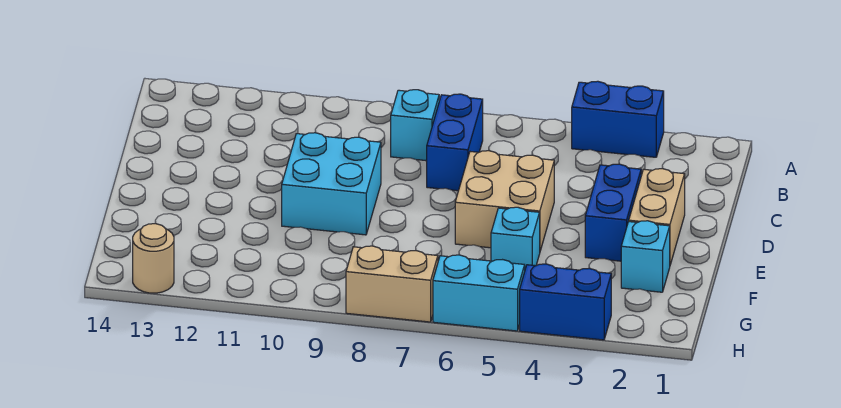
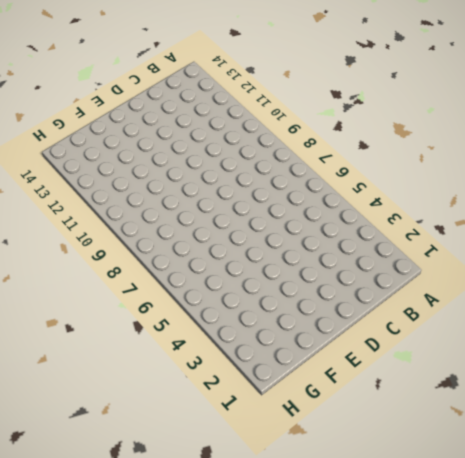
none -> blue 1x2 brick [572,81,664,157]
none -> blue 1x2 brick [427,94,483,191]
none -> cyan 1x1 brick [391,90,439,161]

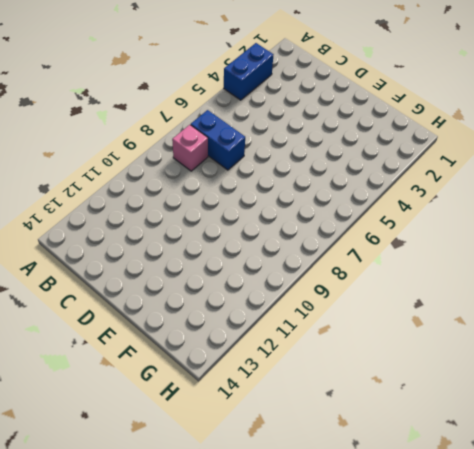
pink 1x1 brick [172,125,208,171] -> cyan 1x1 brick [391,90,439,161]
none -> tan 1x2 brick [629,168,685,265]
none -> blue 1x2 brick [585,164,642,261]
none -> tan 2x2 brick [455,151,554,251]

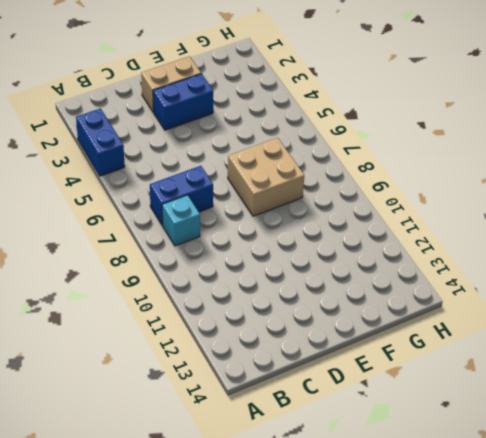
tan 2x2 brick [228,138,304,216] -> tan 2x2 brick moved to [455,151,554,251]
none -> cyan 2x2 brick [282,133,381,235]
none -> cyan 1x1 brick [621,221,670,292]
none -> cyan 1x1 brick [491,207,540,269]

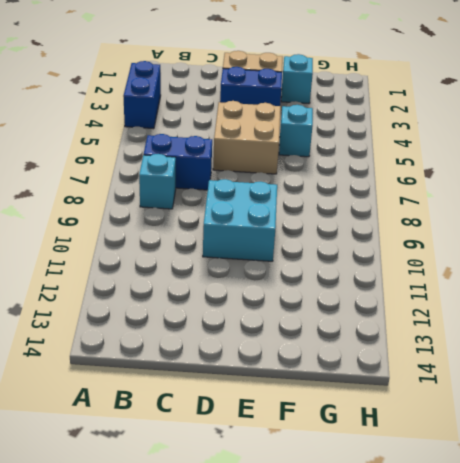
none -> blue 1x2 brick [520,264,611,340]
none -> cyan 1x2 brick [433,255,525,331]
none -> tan 1x2 brick [346,246,438,322]

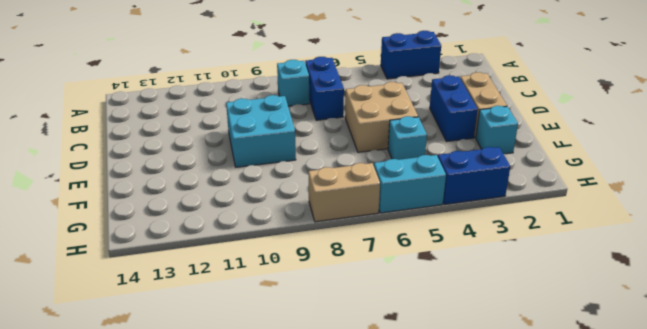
none -> tan 1x1 round brick [133,223,174,293]

